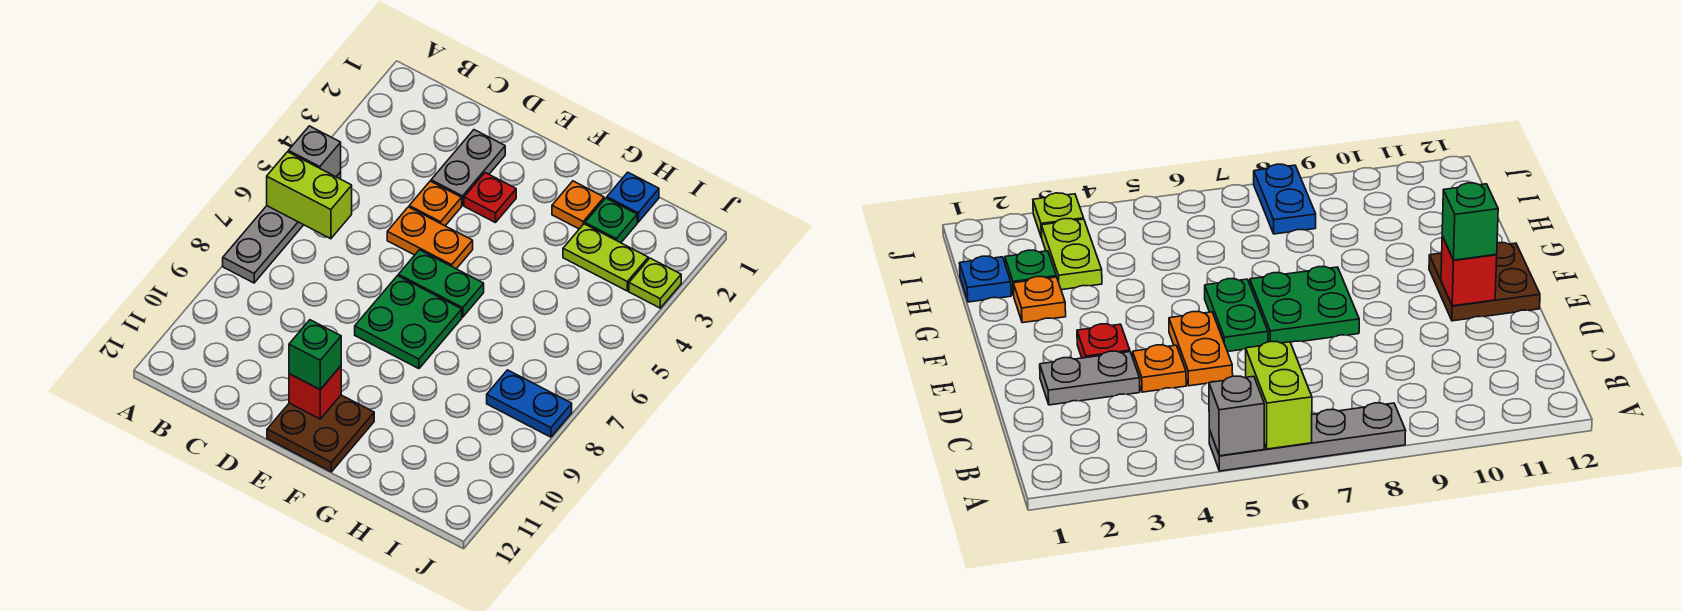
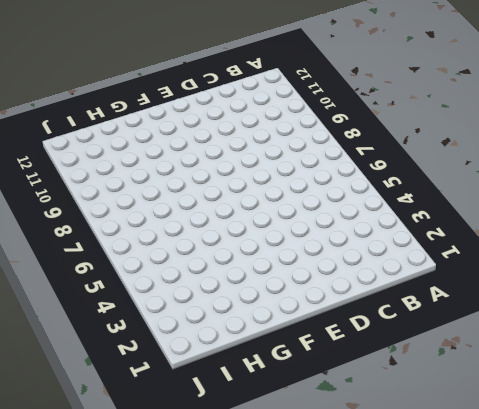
none -> grey 1x4 plate [223,172,341,283]
none -> grey 1x2 plate [431,130,505,205]
none -> orange 1x1 plate [409,181,462,226]

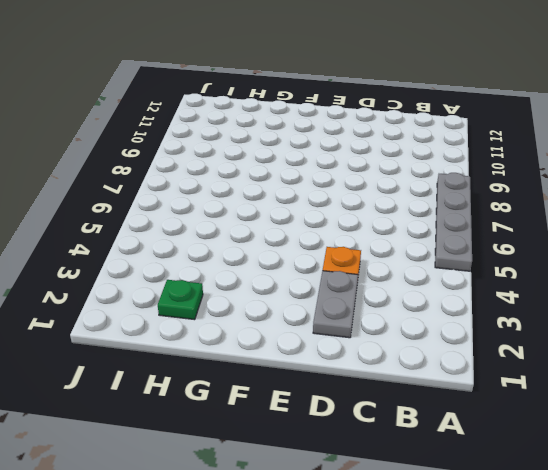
none -> orange 1x2 plate [387,207,473,269]
none -> red 1x1 plate [464,173,516,223]
none -> green 1x2 plate [398,250,484,317]

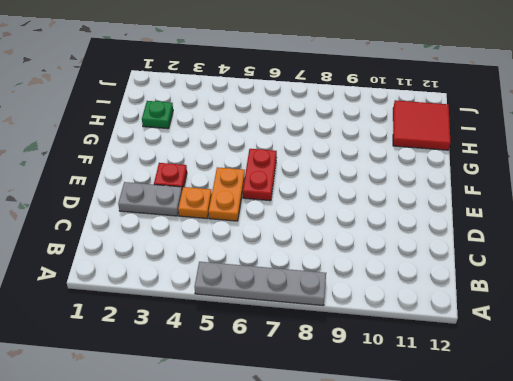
red 1x2 plate [243,149,277,201] -> green 1x2 plate [398,250,484,317]
red 2x2 tile [393,100,451,150] -> none
none -> green 2x2 plate [355,276,462,369]
none -> brown 2x2 plate [267,395,374,472]
none -> orange 1x1 plate [552,181,604,229]

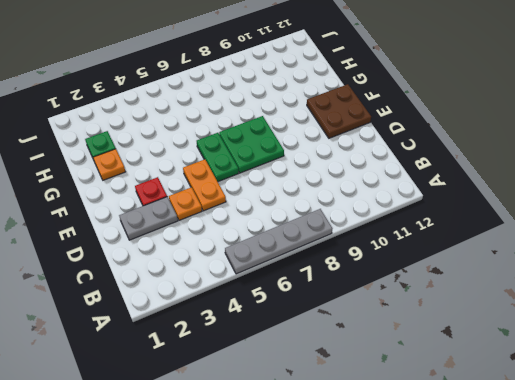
none -> blue 1x1 plate [607,172,659,222]
none -> lime 1x2 plate [563,224,648,291]
none -> blue 1x2 plate [487,370,572,437]

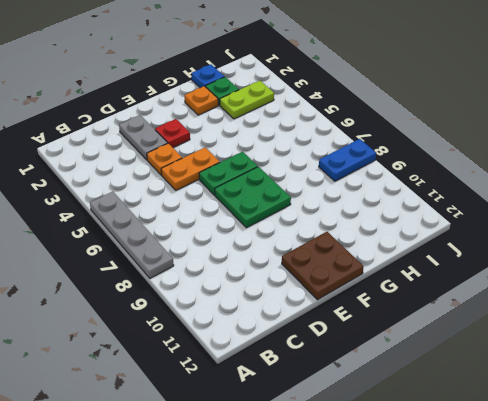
none -> lime 1x1 plate [629,258,681,308]
none -> grey 1x1 brick [288,126,341,177]
none -> lime 1x2 brick [267,152,352,239]

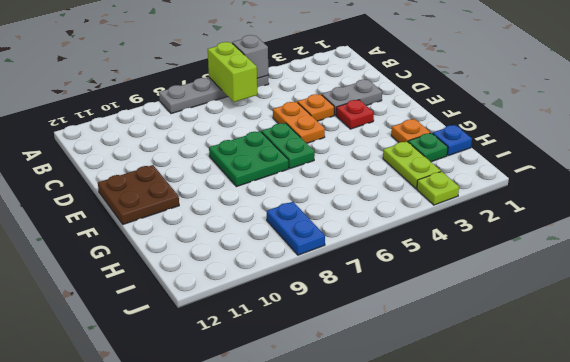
none -> red 1x1 brick [289,366,341,419]
none -> green 1x1 brick [289,320,341,390]

